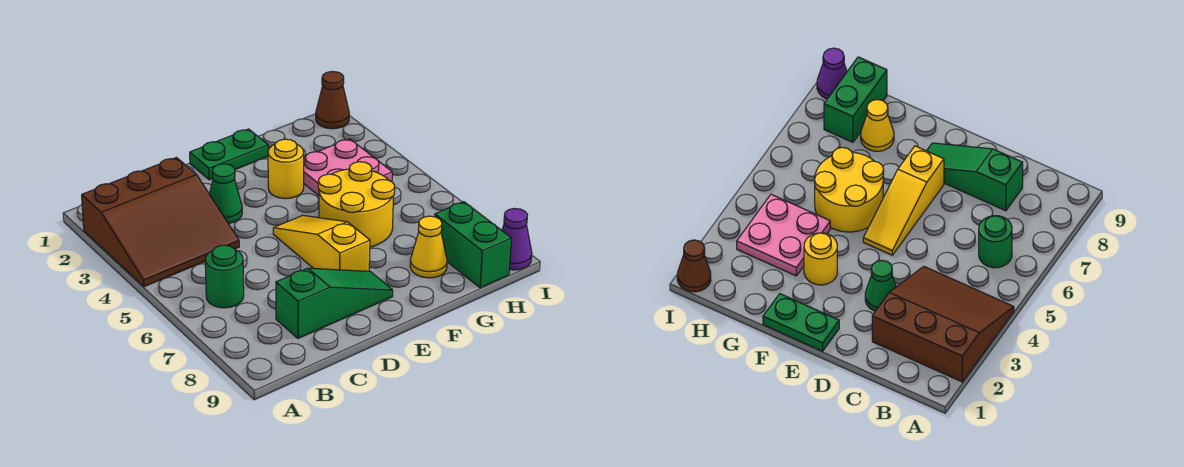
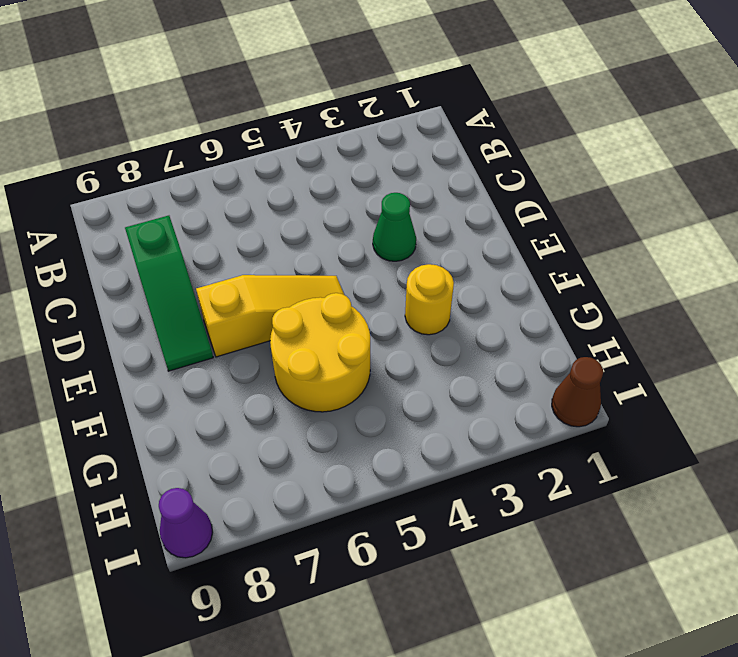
none -> brown 3x3 slope [82,158,239,287]
none -> green 1x1 round brick [205,245,244,308]
none -> green 1x2 plate [190,129,268,180]

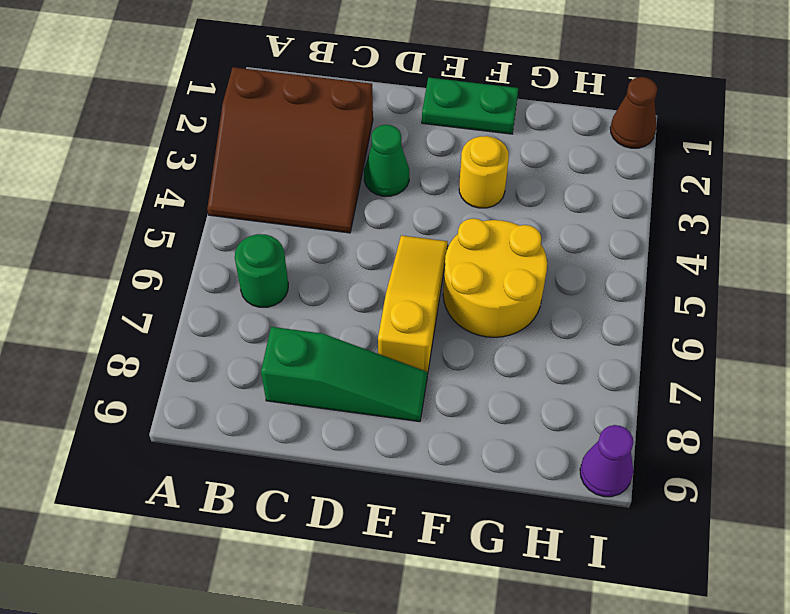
none -> pink 2x2 plate [304,139,392,196]
none -> yellow 1x1 cone [410,216,447,278]
none -> green 1x2 brick [435,202,511,288]

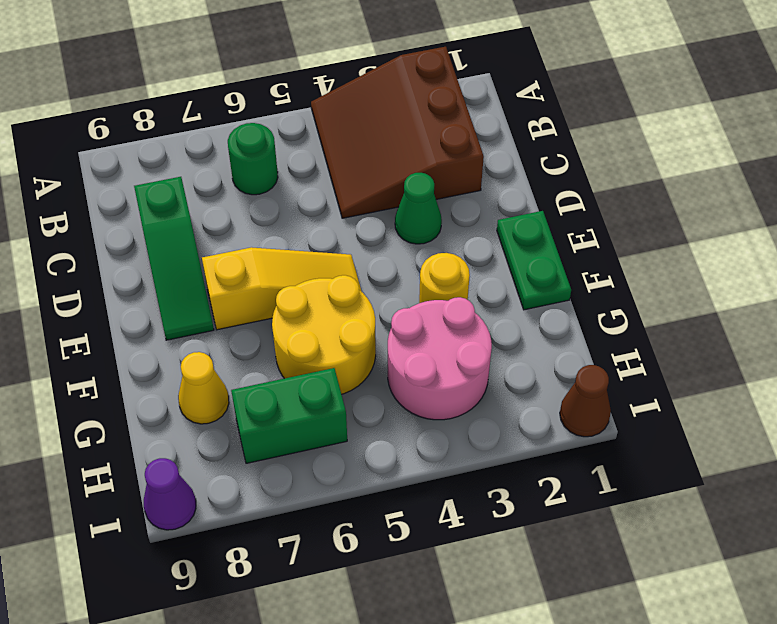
pink 2x2 round brick [388,297,492,420] -> pink 2x2 plate [304,139,392,196]
green 1x2 brick [231,368,347,463] -> green 1x2 brick moved to [435,202,511,288]

